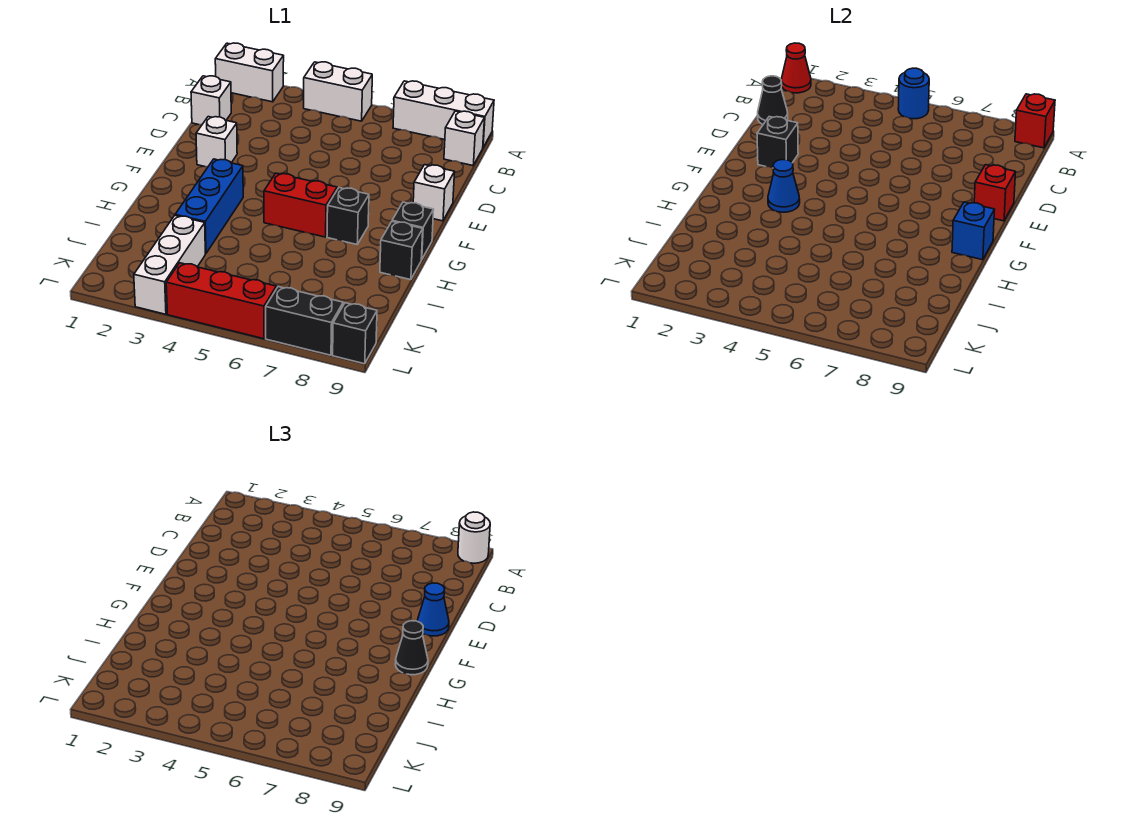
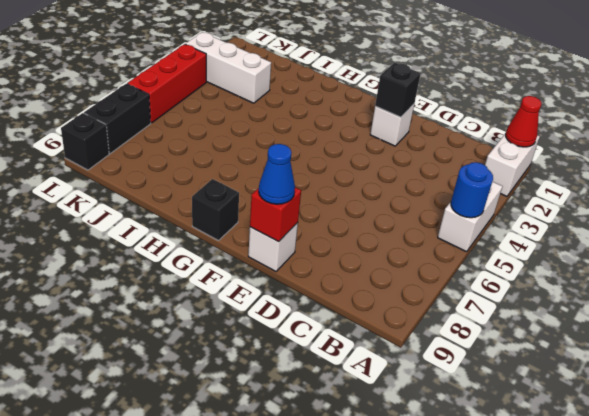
none -> white 1x3 brick [393,81,494,147]
none -> white 1x1 brick [444,111,485,166]
none -> white 1x1 brick [191,76,231,125]

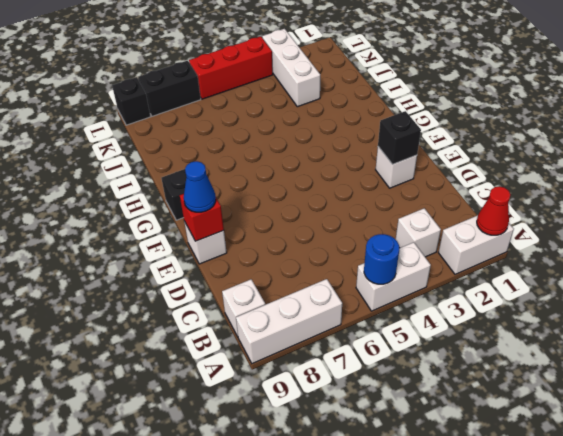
white 1x1 brick [396,208,441,257] -> white 1x1 brick moved to [191,76,231,125]
none -> blue 1x3 brick [175,159,243,254]
none -> red 1x2 brick [264,173,337,237]
none -> black 1x1 brick [327,188,369,244]

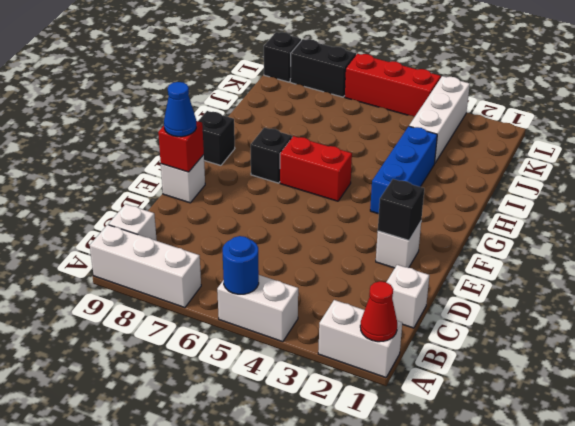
none -> black 1x1 brick [380,222,423,280]
none -> red 1x1 brick [1015,94,1055,148]
none -> black 1x1 cone [758,76,788,125]

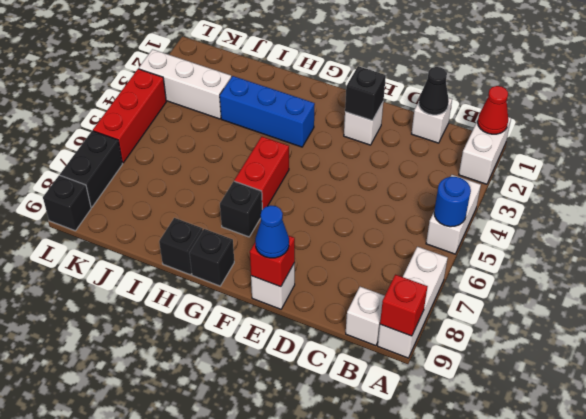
none -> blue 1x1 cone [768,160,800,212]
none -> blue 1x1 brick [952,202,995,260]
none -> white 1x1 round brick [458,512,490,563]

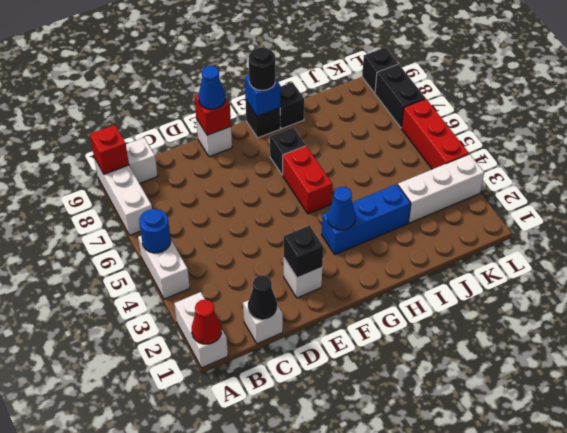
black 1x1 round brick [249,47,275,90] -> black 1x1 cone [396,621,428,675]
none -> white 1x1 round brick [458,512,490,563]

